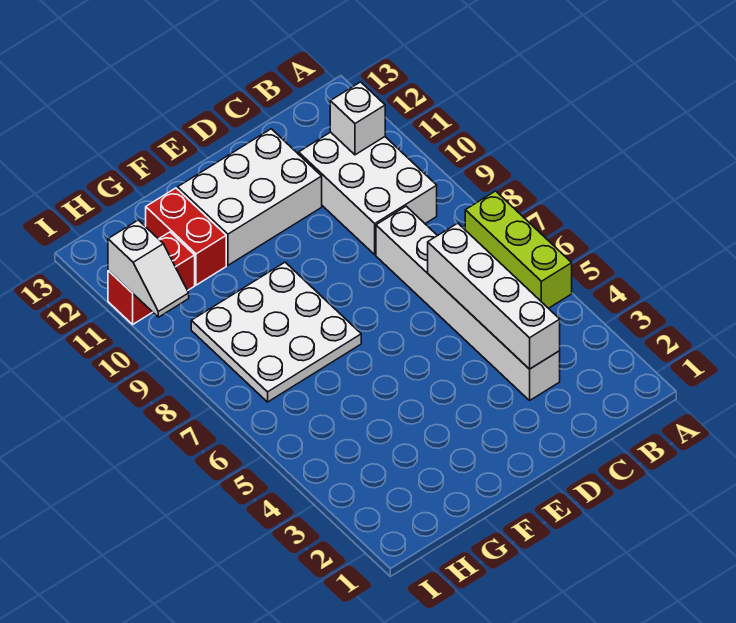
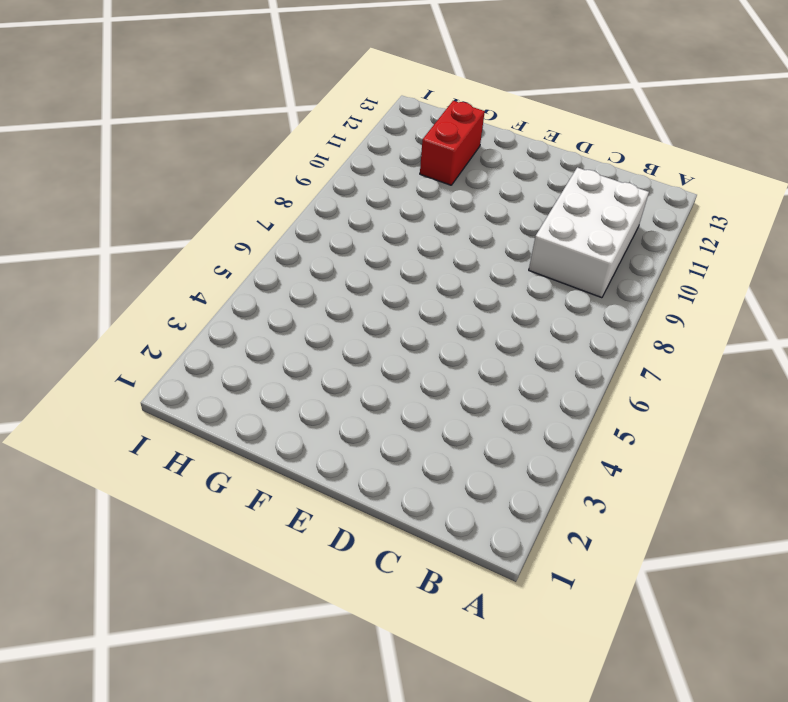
none -> lime 1x3 brick [465,191,572,308]
none -> white 1x6 brick [376,206,560,400]

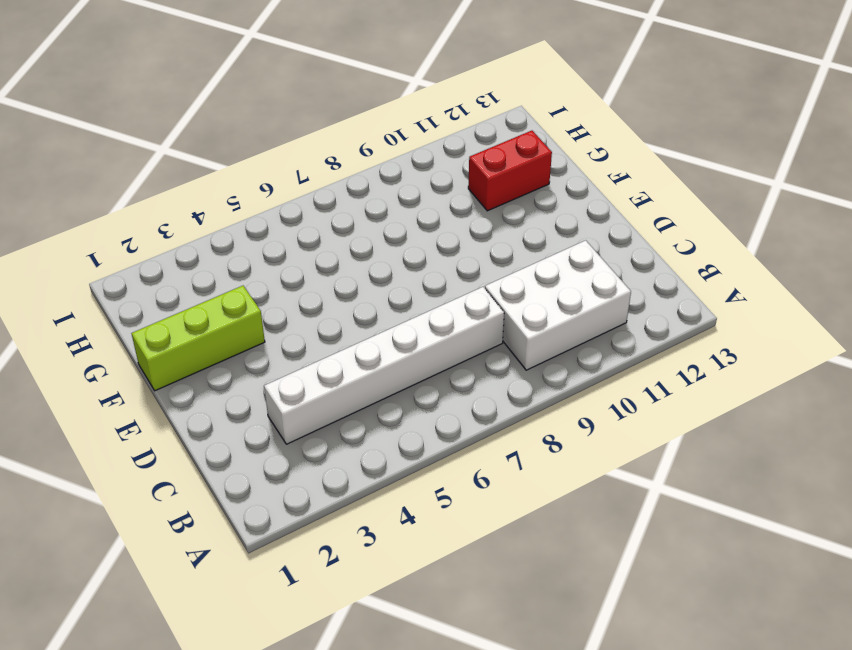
lime 1x3 brick [131,286,265,391] -> lime 1x3 brick moved to [465,191,572,308]
none -> white 2x3 brick [178,129,322,265]
none -> white 3x3 plate [191,262,361,402]

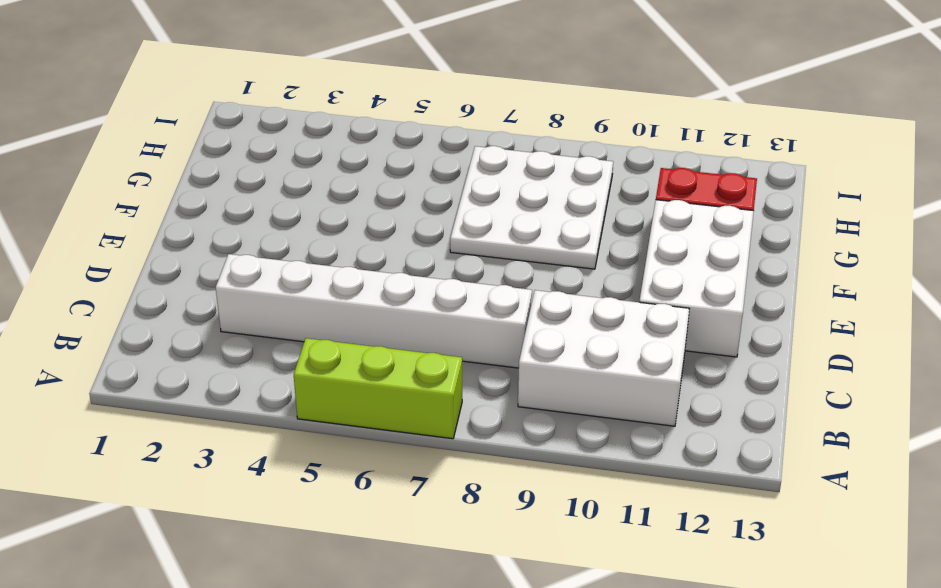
none -> red 1x2 brick [108,232,195,324]
none -> white 1x1 brick [330,82,385,155]

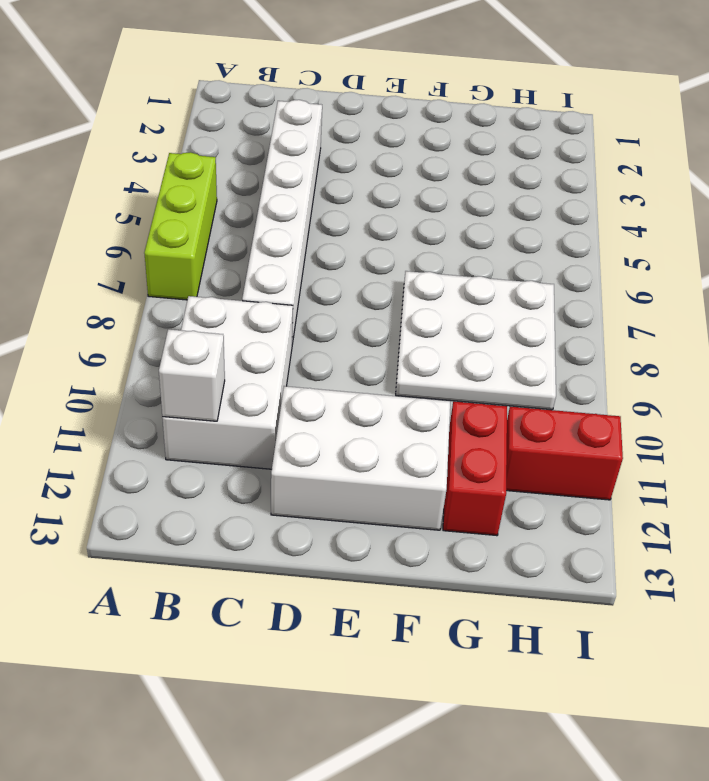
none -> white 1x4 brick [428,223,560,369]
none -> white 1x2 slope [108,220,189,317]

